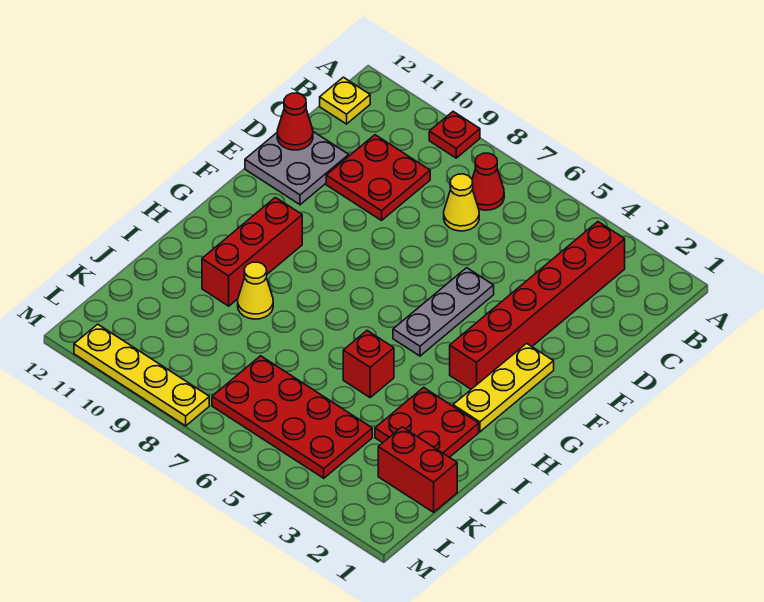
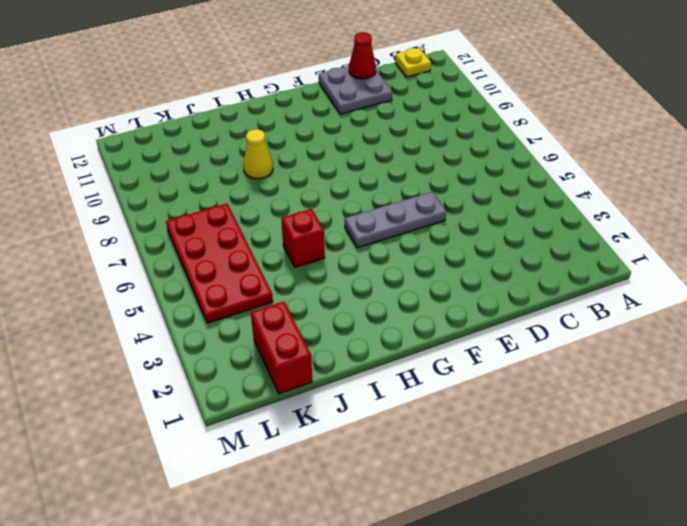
none -> red 1x1 plate [429,112,480,158]
none -> red 1x6 brick [450,222,625,389]
none -> red 1x1 cone [472,153,504,210]

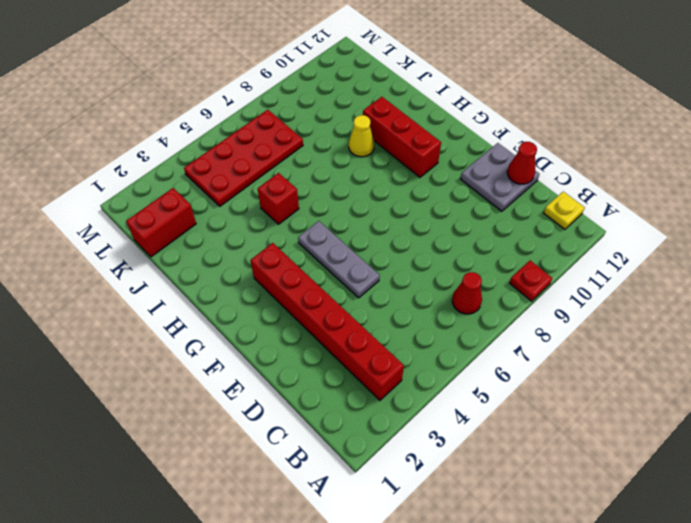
none -> yellow 1x1 cone [444,174,479,231]
none -> red 2x2 plate [326,135,430,220]
none -> yellow 1x3 plate [453,343,554,432]

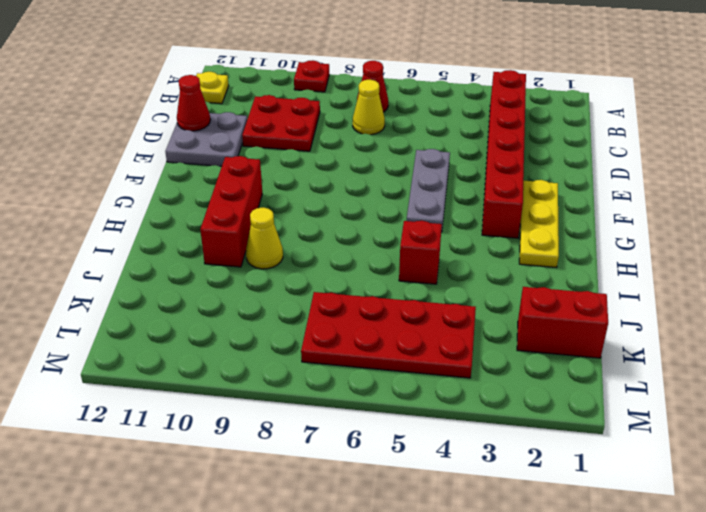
none -> red 2x2 plate [375,387,479,457]
none -> yellow 1x4 plate [74,324,209,426]

